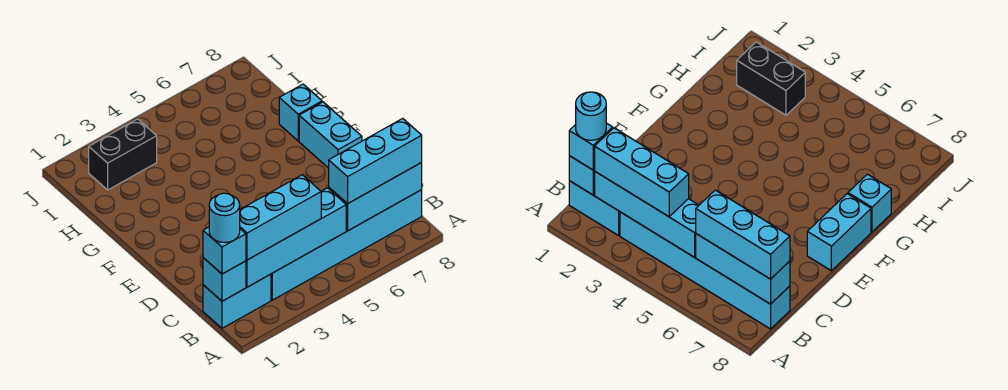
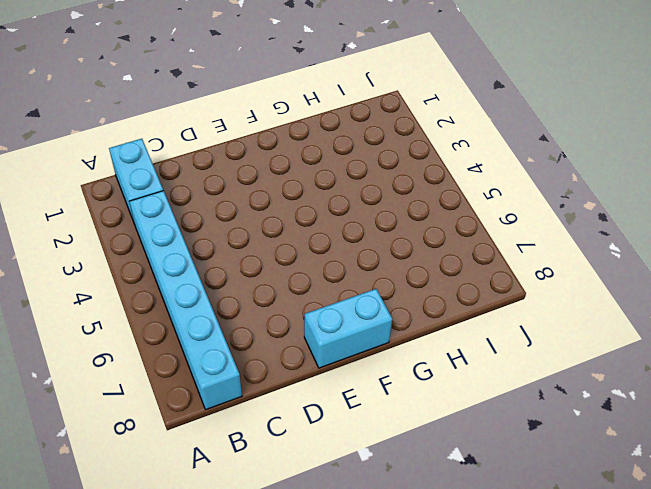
none -> cyan 1x1 brick [279,84,322,141]
none -> black 1x2 brick [89,119,157,190]
none -> cyan 1x1 brick [203,258,246,301]

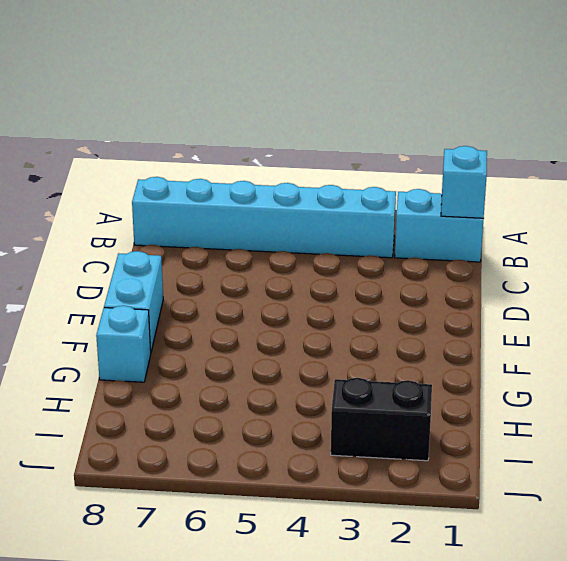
none -> cyan 1x4 brick [246,188,346,287]
none -> cyan 1x3 brick [329,163,422,231]
none -> cyan 1x1 brick [203,227,246,274]

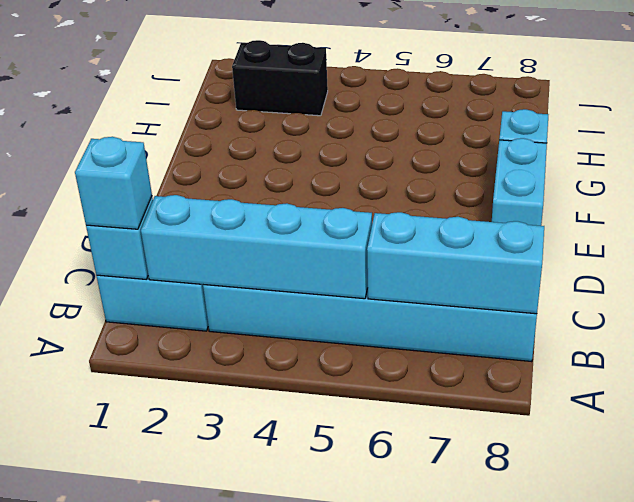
none -> cyan 1x3 brick [240,175,321,260]
none -> cyan 1x3 brick [329,118,422,204]
none -> cyan 1x1 round brick [209,193,240,242]

